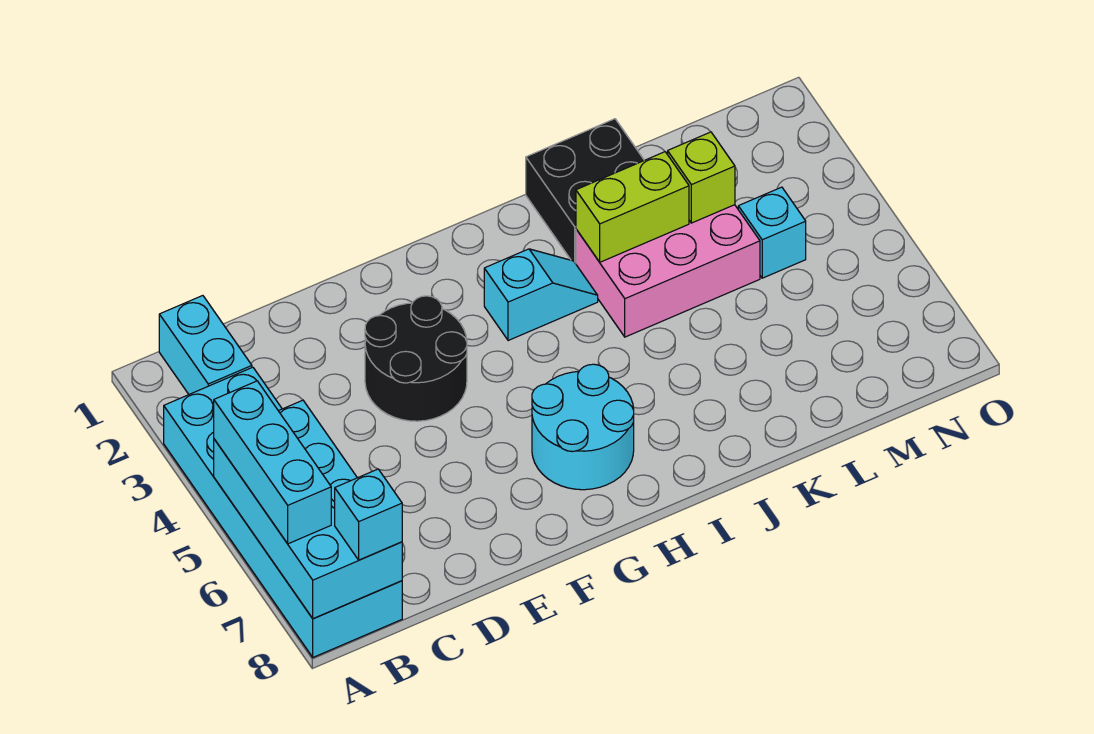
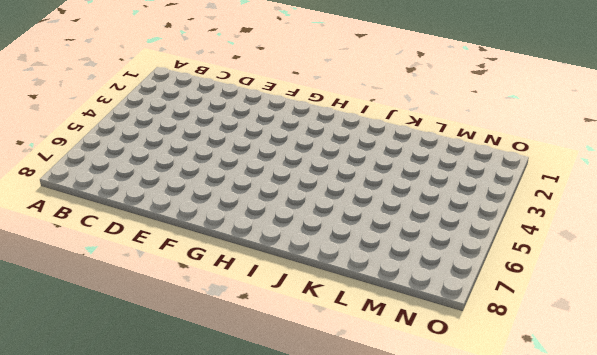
none -> cyan 2x6 brick [164,367,402,657]
none -> cyan 1x2 brick [159,296,252,394]
none -> black 2x2 round brick [365,296,467,421]

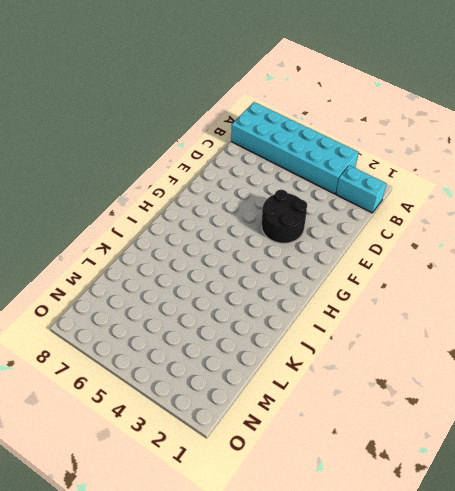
none -> cyan 2x2 round brick [532,364,634,490]
none -> cyan 1x2 slope [484,249,598,341]
none -> black 2x2 brick [526,119,644,264]

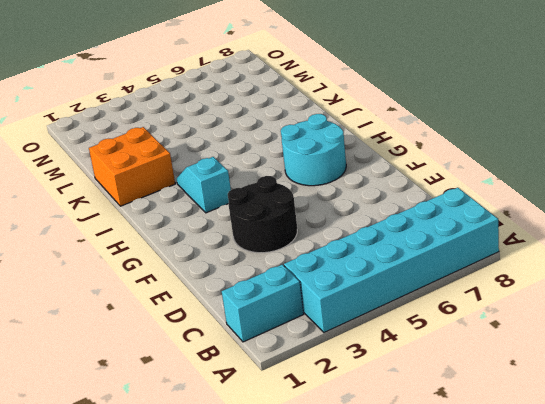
orange 2x2 brick [89,127,175,206] -> black 2x2 brick [526,119,644,264]
none -> pink 2x3 brick [576,205,760,337]
none -> cyan 1x1 brick [738,187,806,278]
none -> cyan 2x4 brick [214,400,402,619]

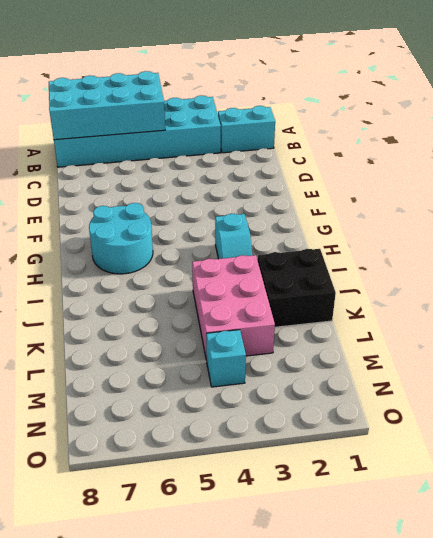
none -> black 2x2 round brick [365,296,467,421]
none -> lime 1x2 brick [576,152,689,262]
none -> lime 1x1 brick [668,132,735,223]

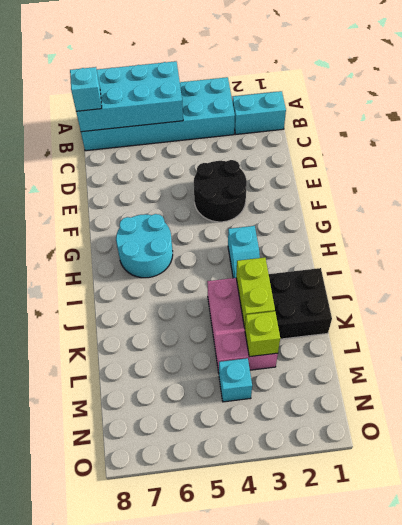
none -> cyan 1x3 brick [214,381,331,544]

